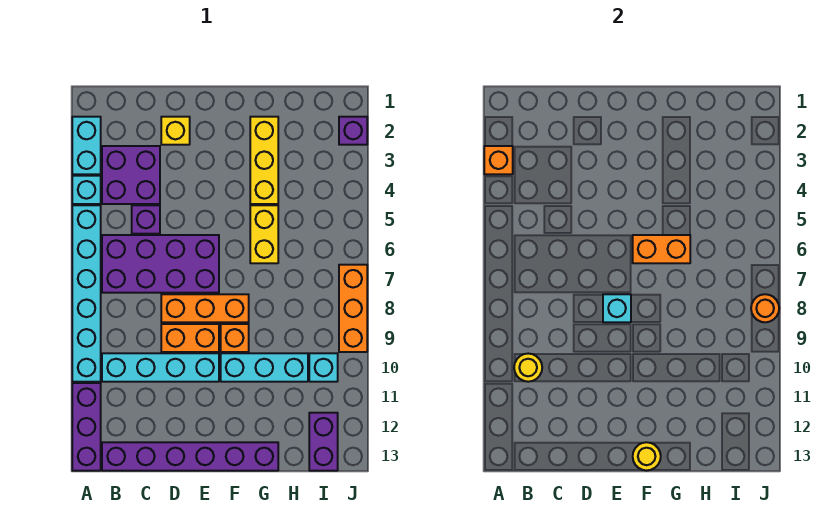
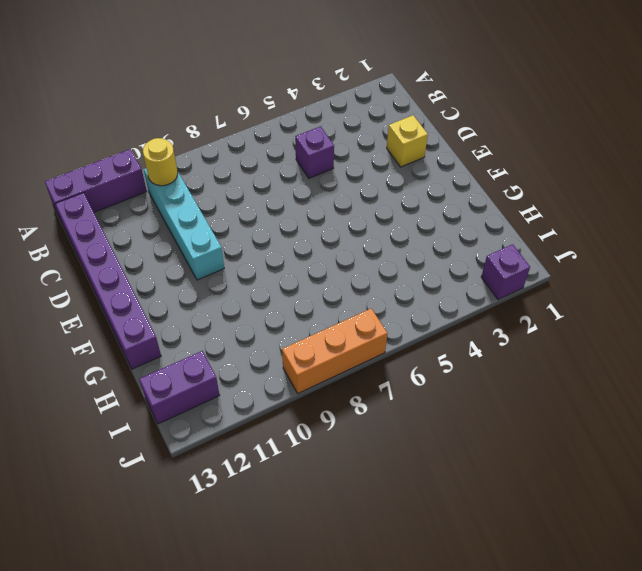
none -> cyan 1x2 brick [72,117,101,174]
none -> cyan 1x1 brick [72,176,101,204]
none -> cyan 1x6 brick [72,205,101,382]

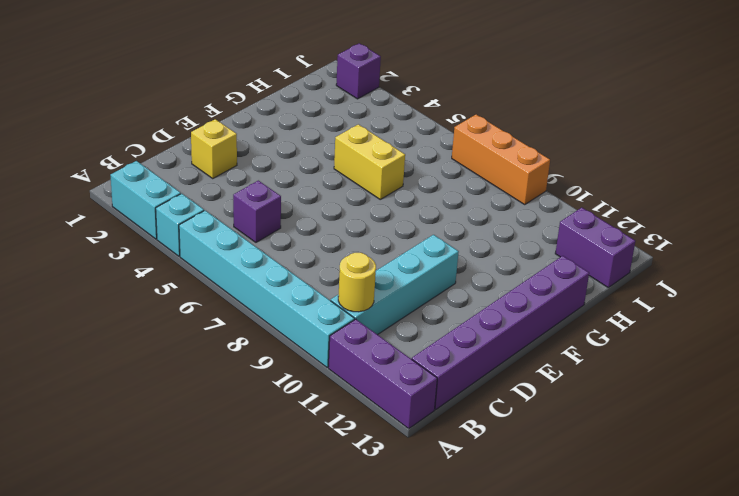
none -> purple 2x2 brick [102,146,160,204]
none -> purple 2x4 brick [102,235,219,293]
none -> orange 1x3 brick [161,294,249,322]

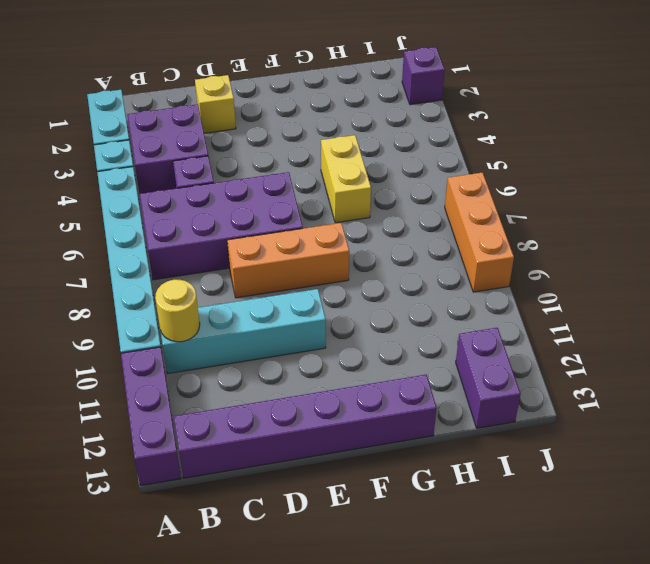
none -> orange 1x2 brick [161,324,219,352]
none -> orange 1x1 brick [221,324,249,352]
none -> cyan 1x3 brick [221,353,308,382]

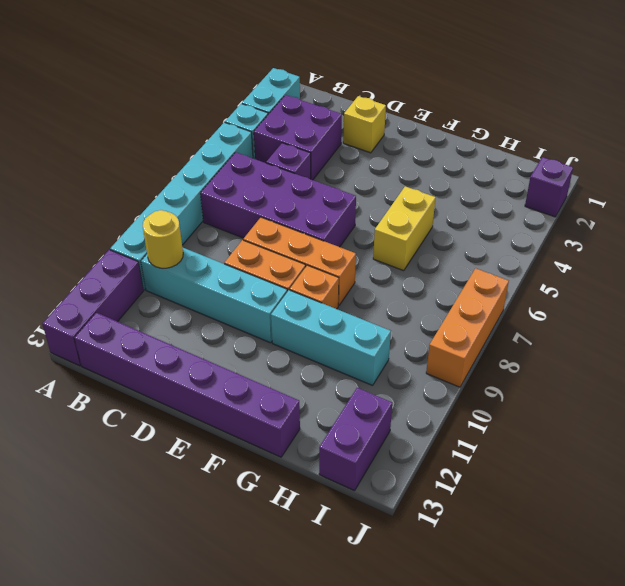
none -> yellow 1x3 brick [250,117,278,204]
none -> cyan 1x1 brick [309,353,338,382]
none -> orange 1x1 brick [484,146,513,174]

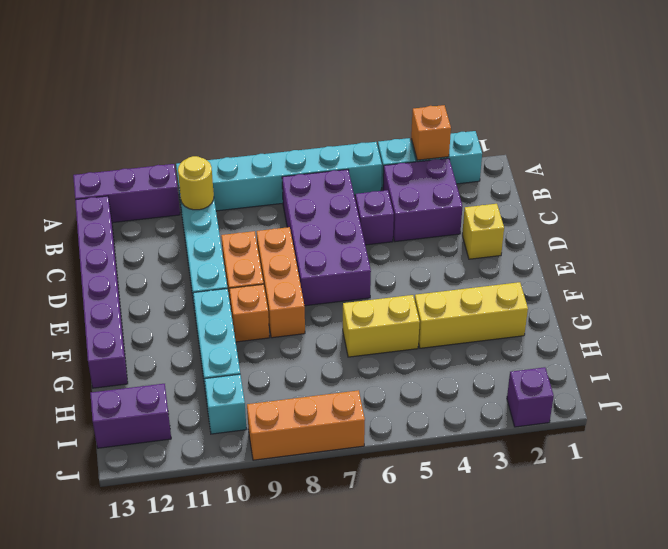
none -> cyan 1x1 brick [603,294,631,322]
none -> orange 1x2 brick [633,235,690,263]
none -> yellow 1x1 round brick [633,442,661,471]

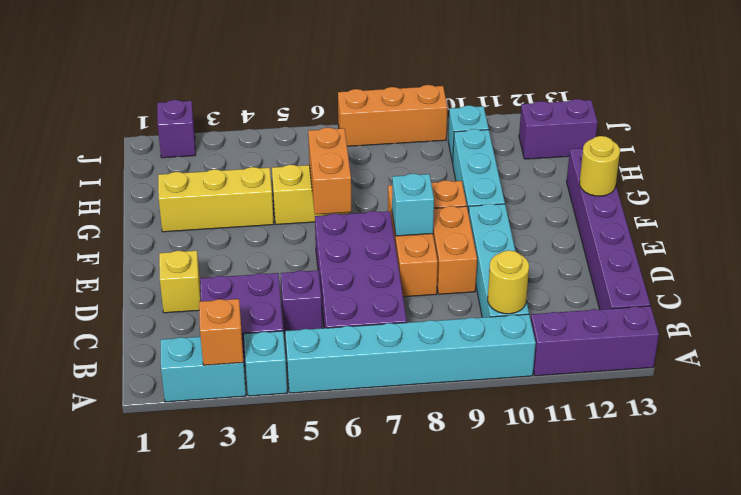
none -> orange 1x1 round brick [751,294,779,322]

